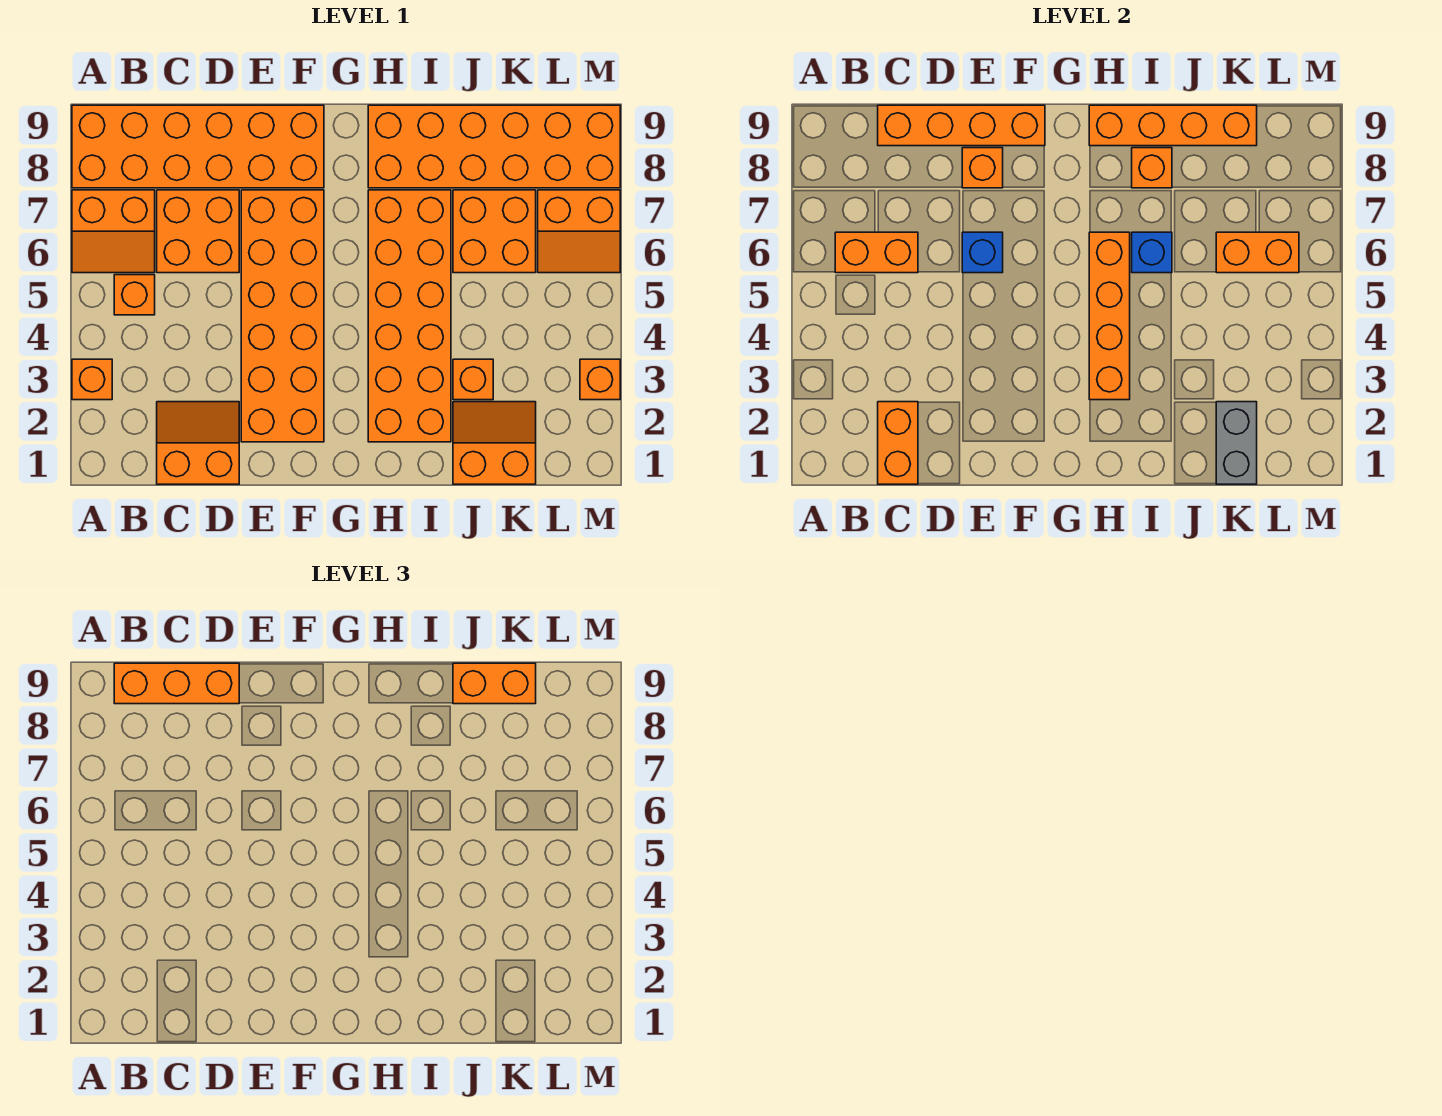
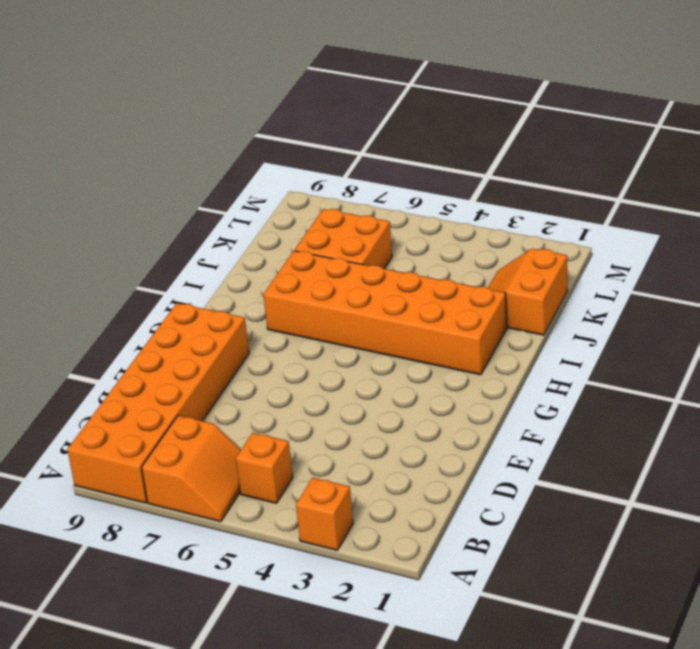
none -> orange 2x2 slope [157,402,239,484]
none -> orange 2x2 brick [157,190,239,273]
none -> orange 2x6 brick [241,190,324,442]

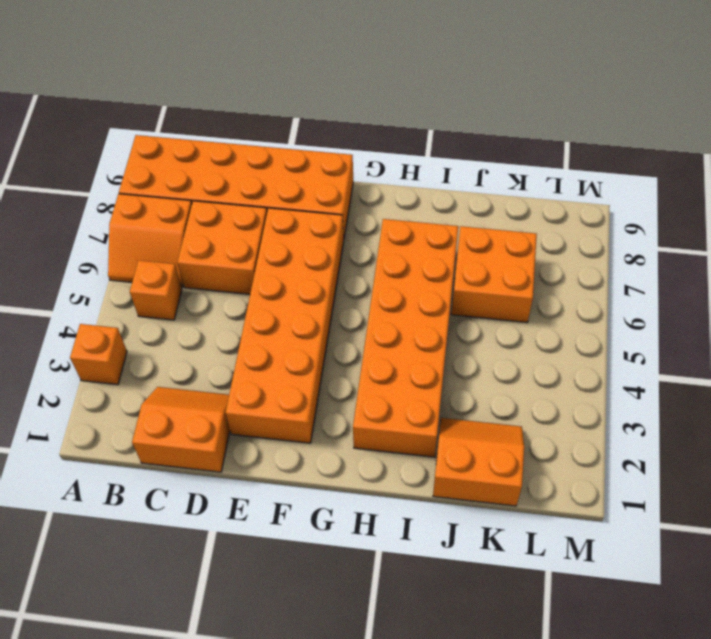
none -> orange 2x6 brick [368,105,620,188]
none -> orange 1x1 brick [453,359,493,400]
none -> orange 2x2 slope [538,190,620,273]

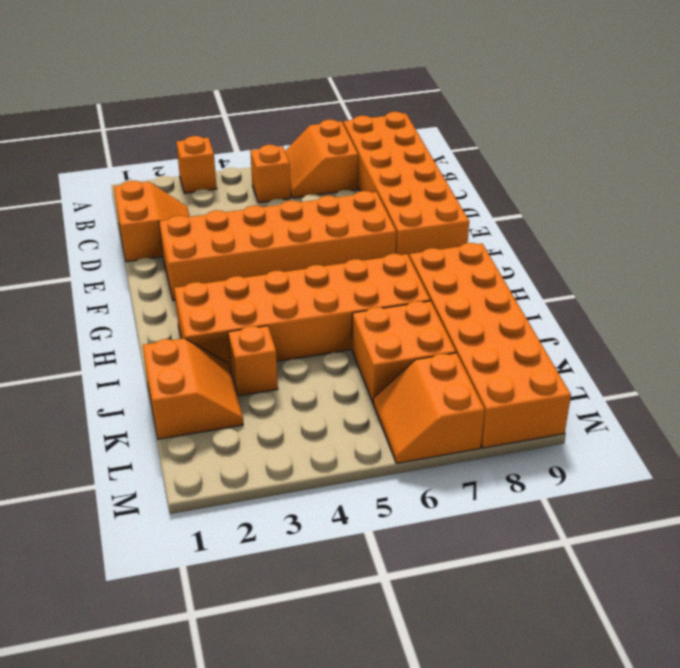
none -> orange 2x2 brick [157,190,239,273]
none -> orange 1x1 brick [580,359,620,400]
none -> orange 1x2 brick [835,232,918,273]

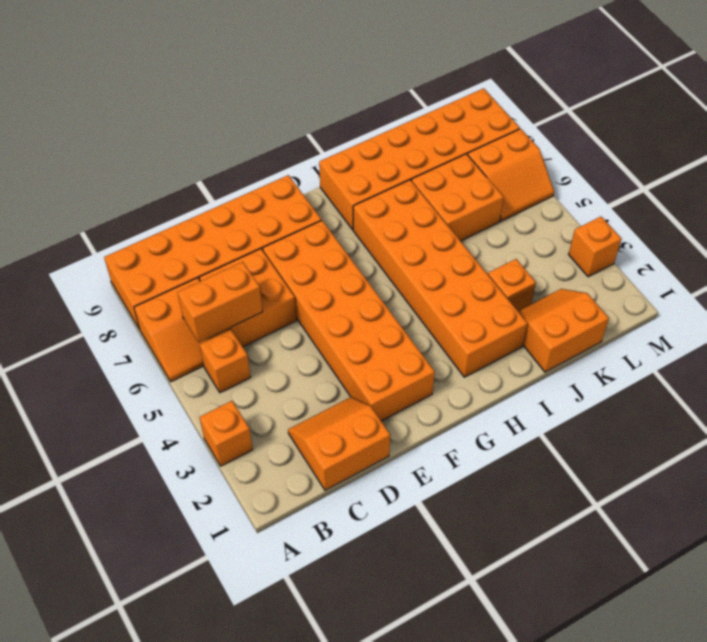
none -> orange 1x2 brick [878,402,918,484]
none -> orange 1x4 brick [878,105,1045,146]
none -> blue 1x1 brick [962,232,1003,273]

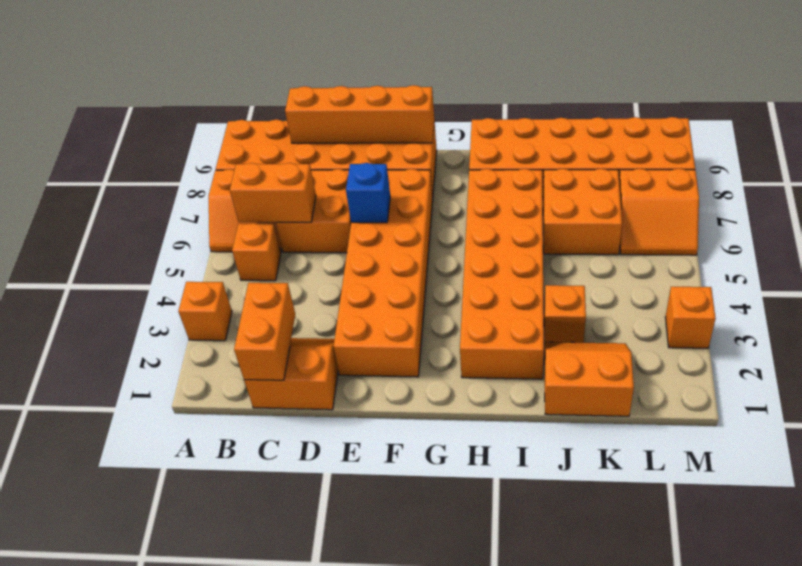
none -> orange 1x1 brick [962,148,1003,188]
none -> orange 1x4 brick [1089,232,1130,400]
none -> orange 1x4 brick [1089,105,1257,146]

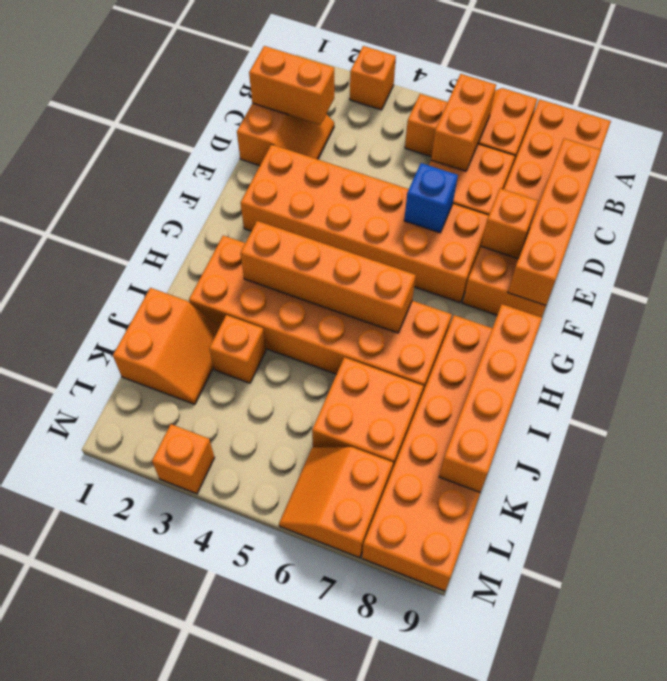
none -> blue 1x1 brick [1132,232,1172,273]
none -> orange 1x1 brick [1132,148,1172,188]
none -> grey 1x2 brick [1216,402,1257,484]

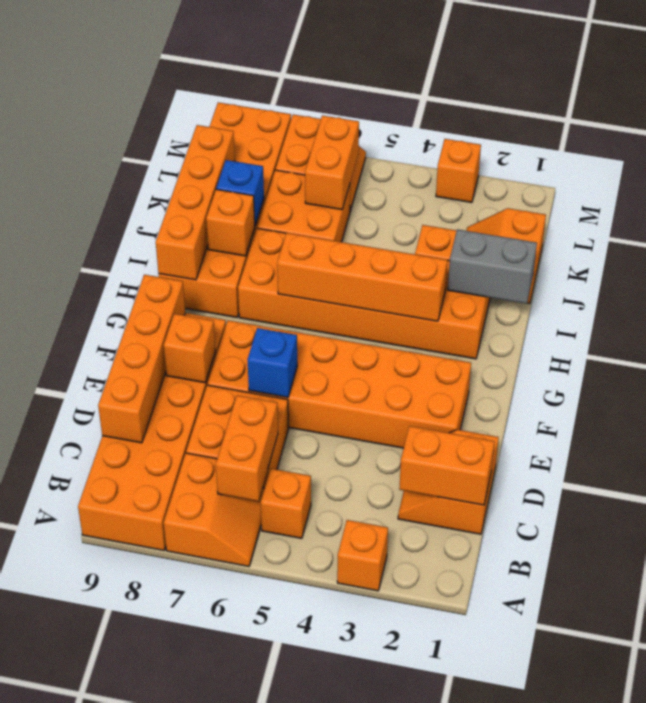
grey 1x2 brick [448,229,537,304] -> grey 1x2 brick moved to [1216,402,1257,484]
blue 1x1 brick [216,160,264,225] -> blue 1x1 brick moved to [1132,232,1172,273]
none -> orange 1x3 brick [114,663,239,704]
none -> orange 1x2 brick [453,663,536,704]

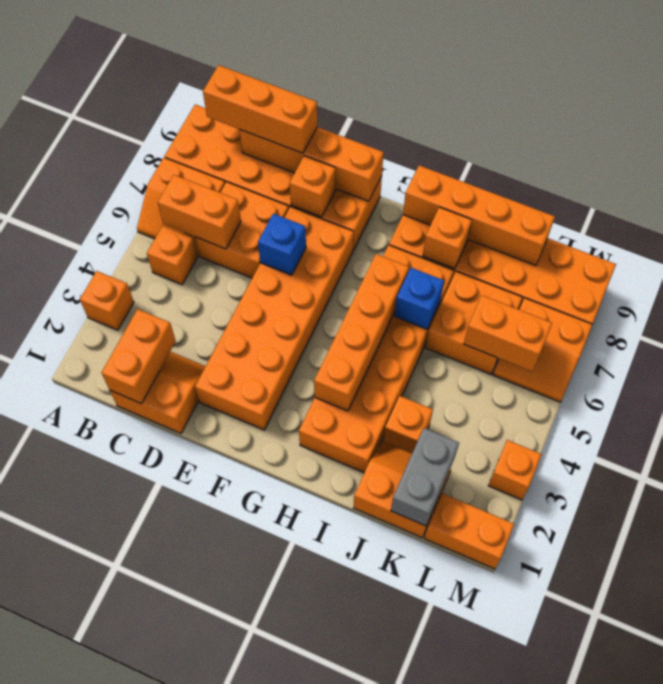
orange 1x2 brick [424,493,514,569] -> orange 1x2 brick moved to [453,663,536,704]

